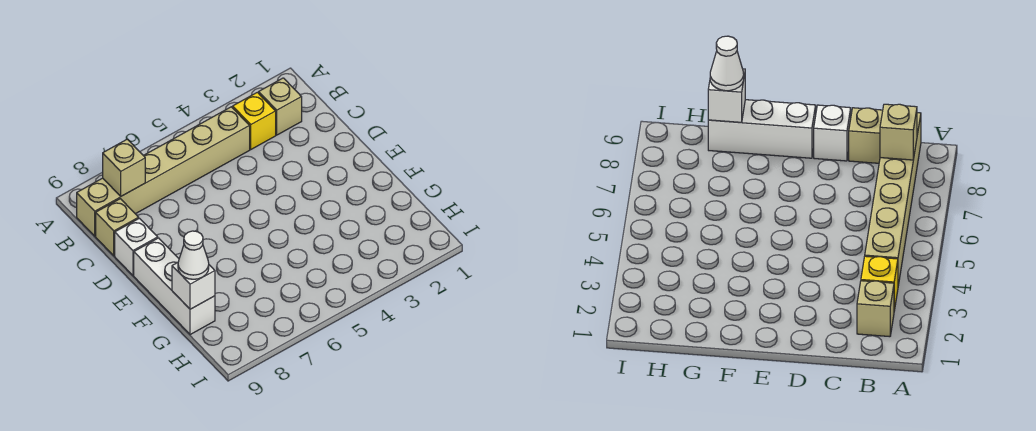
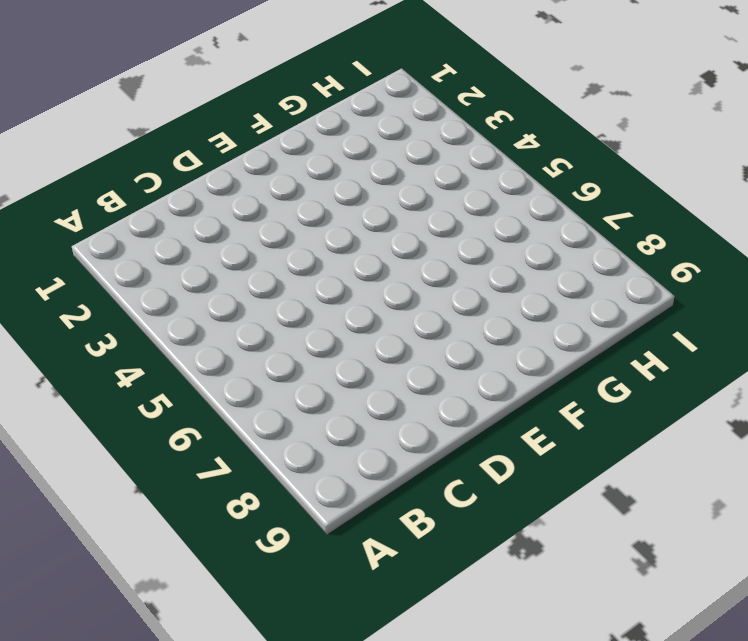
none -> tan 1x1 brick [259,78,302,135]
none -> yellow 1x1 brick [233,92,276,149]

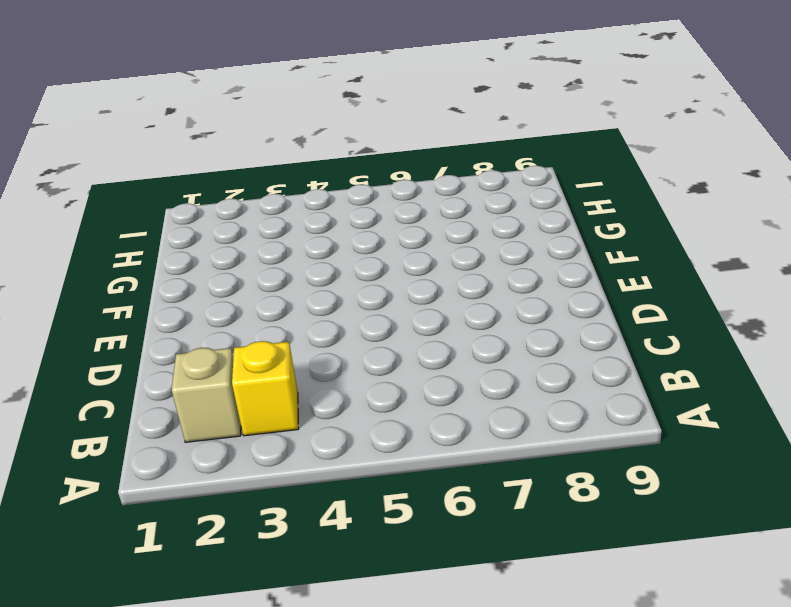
none -> tan 1x6 brick [77,107,250,236]
none -> tan 1x1 brick [96,199,139,256]

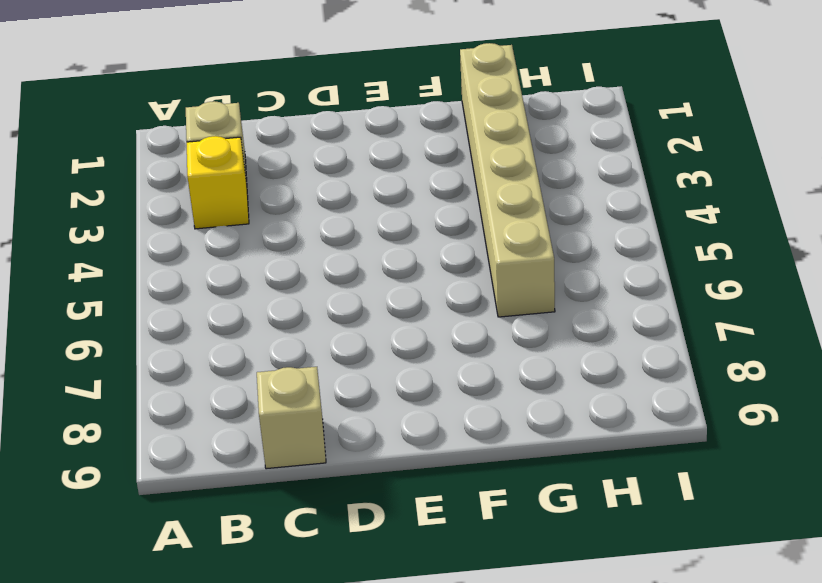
tan 1x6 brick [460,43,555,317] -> tan 1x6 brick moved to [77,107,250,236]
none -> white 1x1 brick [115,218,158,275]
none -> white 1x3 brick [134,238,215,335]

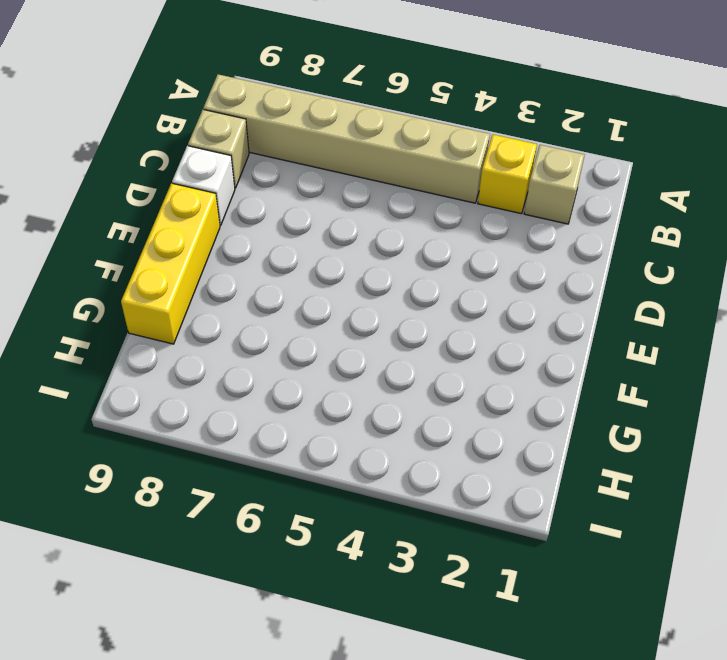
yellow 1x3 brick [121,183,220,344] -> white 1x3 brick [134,238,215,335]
none -> tan 1x1 brick [103,139,145,196]
none -> white 1x1 brick [172,263,215,309]

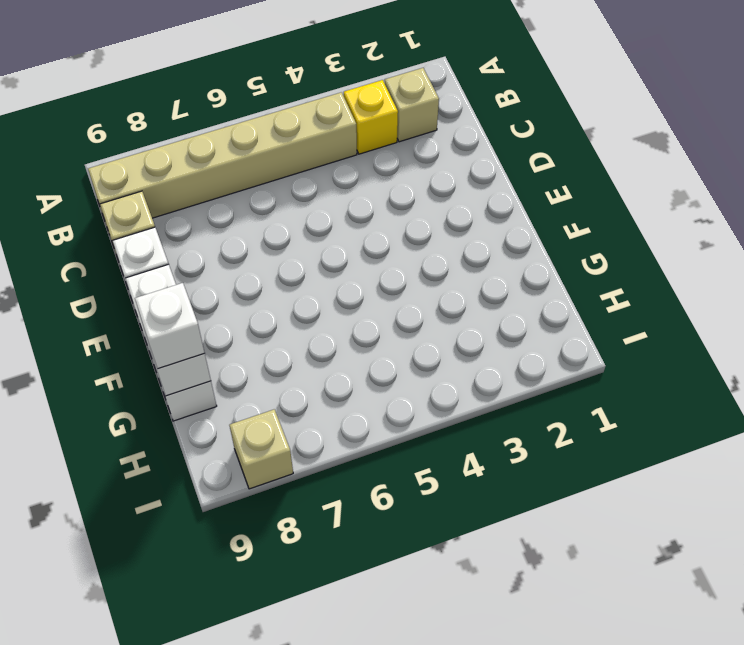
white 1x1 brick [135,283,205,369] -> white 1x1 cone [178,231,209,279]
tan 1x1 brick [229,409,293,489] -> tan 1x1 brick moved to [103,139,145,196]

